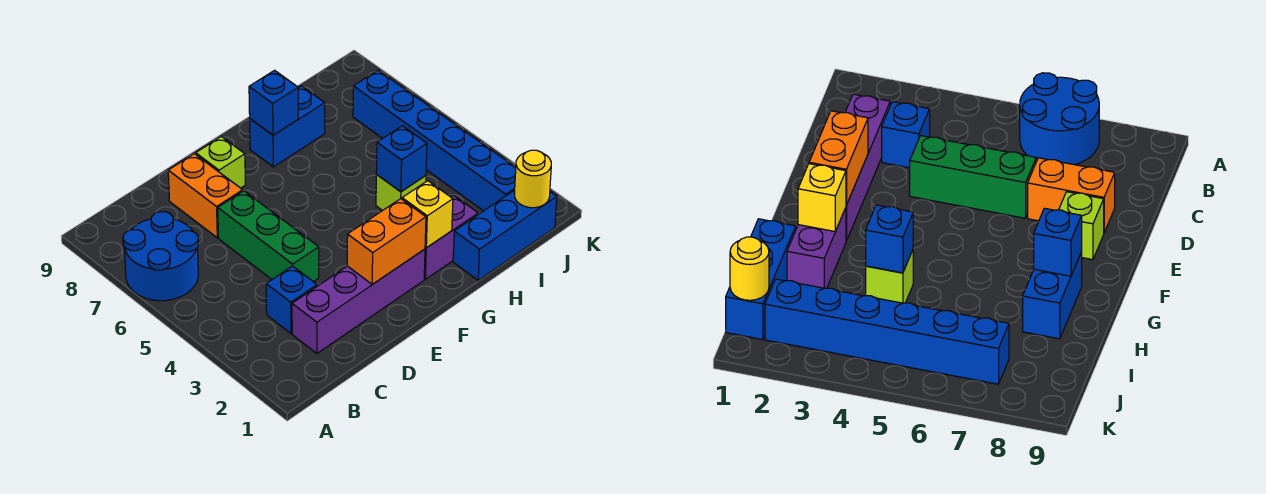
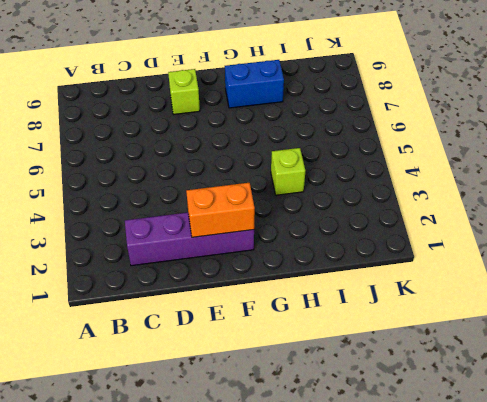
none -> blue 2x2 round brick [123,212,198,301]
none -> blue 1x1 brick [266,266,317,333]
none -> green 1x3 brick [218,191,319,282]

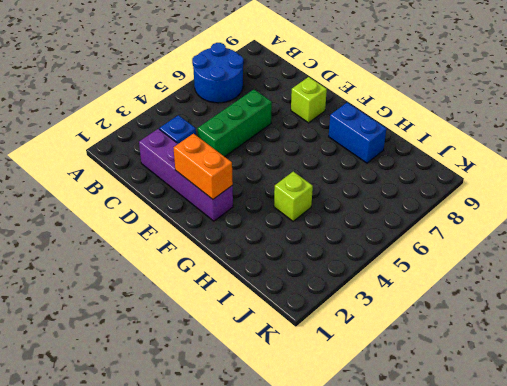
none -> orange 1x2 brick [168,154,243,238]
none -> purple 1x2 brick [424,195,478,279]
none -> blue 1x3 brick [453,190,557,280]

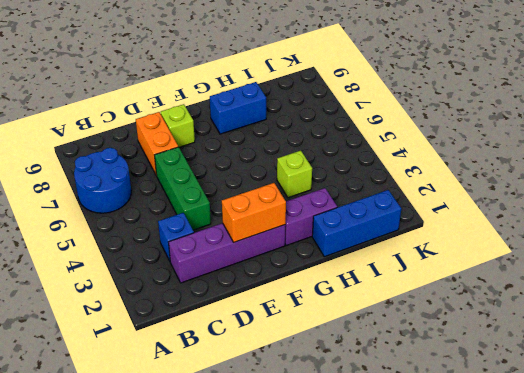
none -> blue 1x6 brick [353,70,516,211]
none -> yellow 1x1 brick [402,181,453,248]
none -> blue 1x1 brick [249,70,298,135]

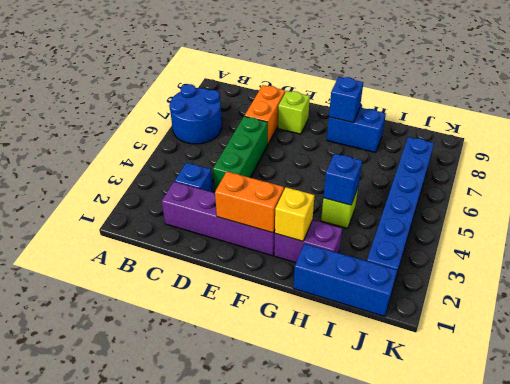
none -> yellow 1x1 round brick [514,150,551,208]

